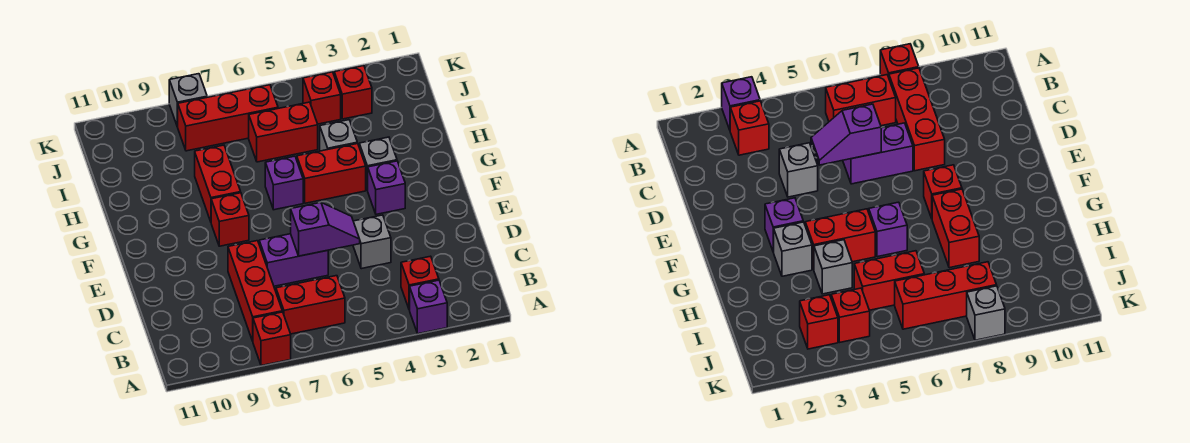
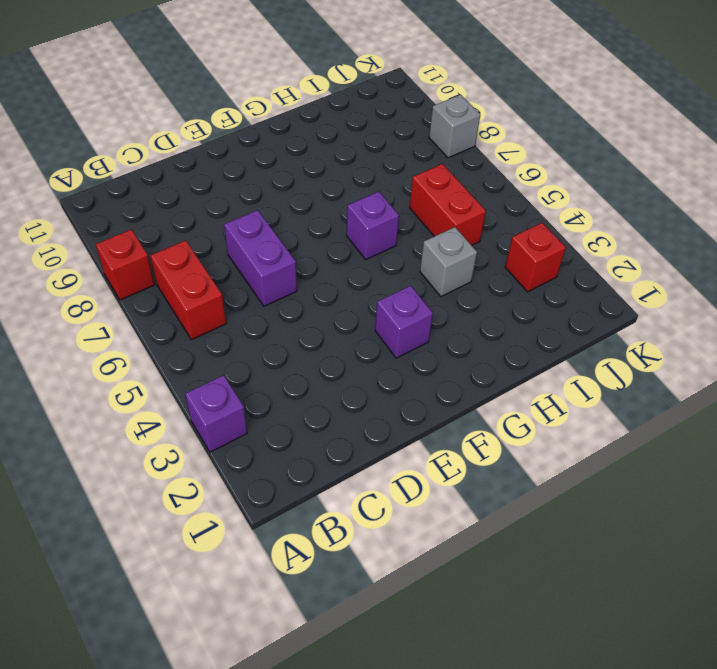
none -> red 1x1 brick [401,256,439,310]
none -> red 1x3 brick [228,241,282,341]
none -> grey 1x1 brick [353,215,391,269]

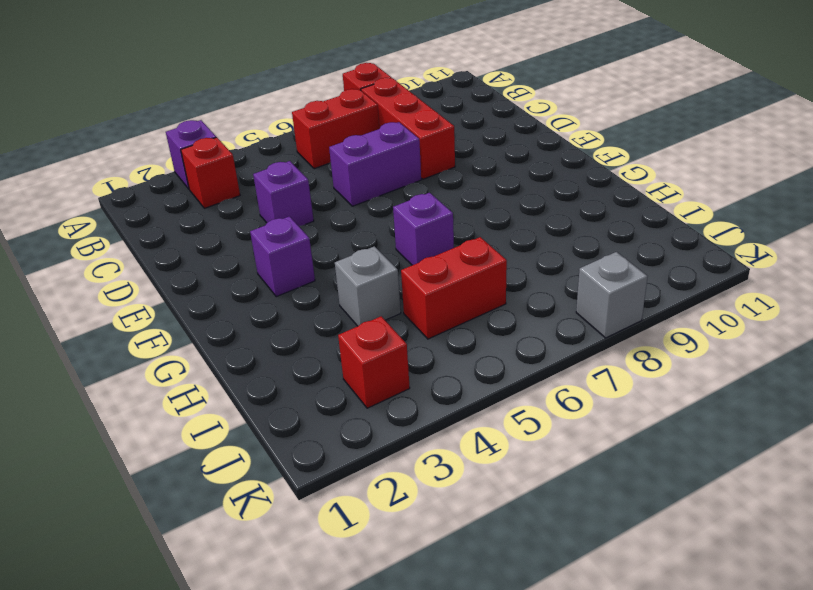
purple 1x1 brick [253,161,314,226] -> grey 1x1 brick [353,215,391,269]
none -> red 1x1 brick [211,193,249,246]
none -> grey 1x1 brick [359,137,397,190]
none -> red 1x2 brick [297,143,366,203]

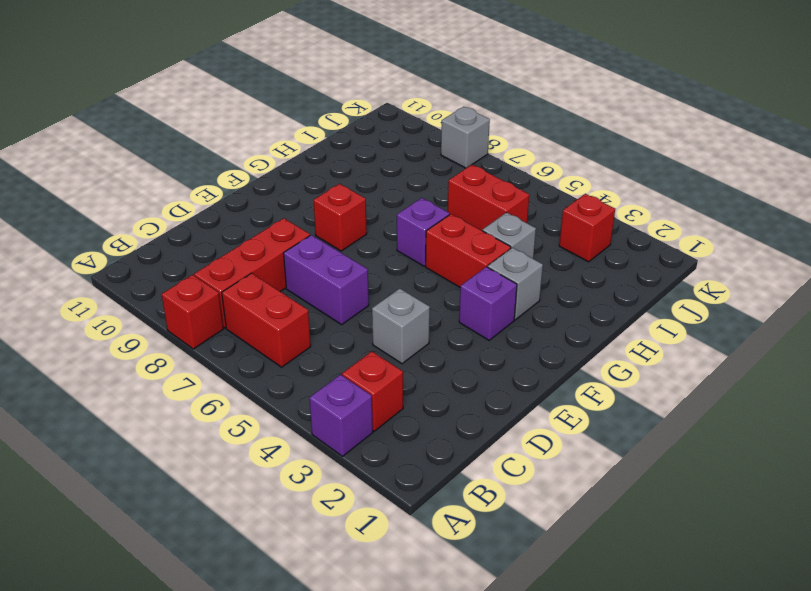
none -> red 1x2 brick [195,145,241,222]
none -> red 1x1 brick [303,72,341,124]
none -> red 1x3 brick [178,85,278,151]

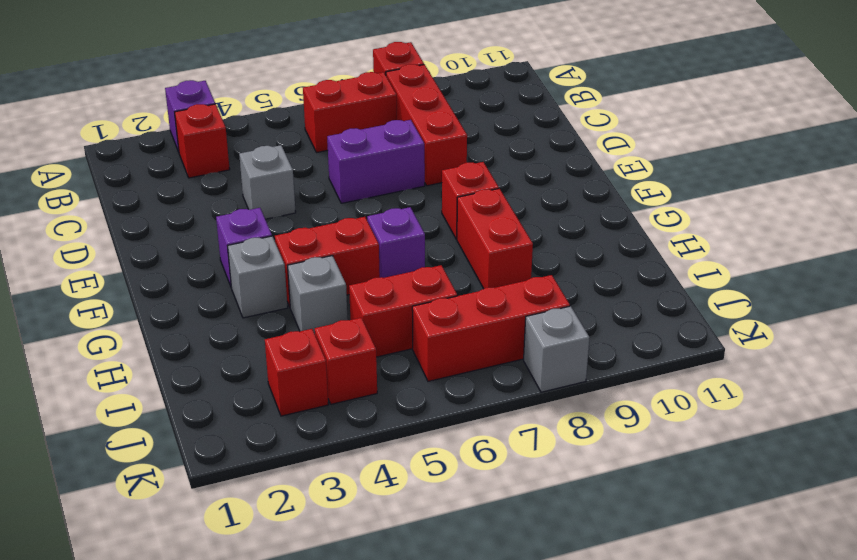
none -> purple 1x2 slope [291,203,360,256]

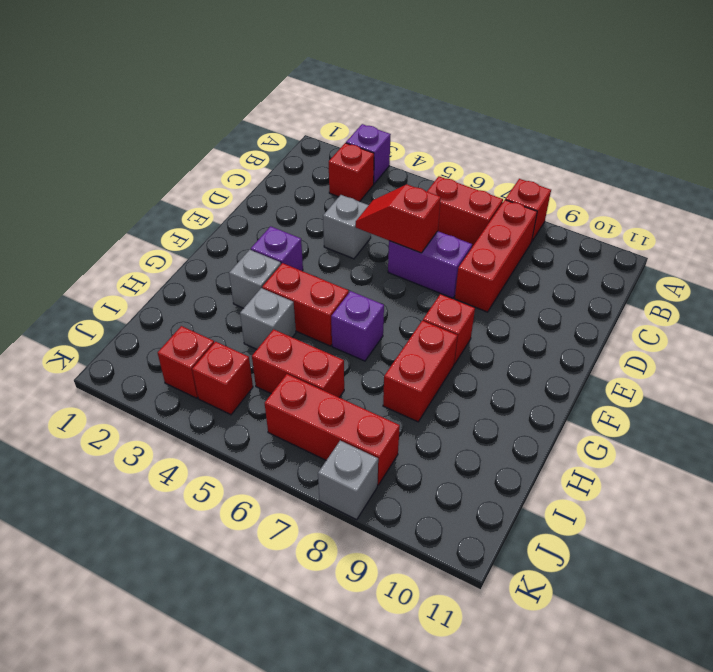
red 1x2 slope [356,185,441,253] -> purple 1x2 slope [291,203,360,256]

